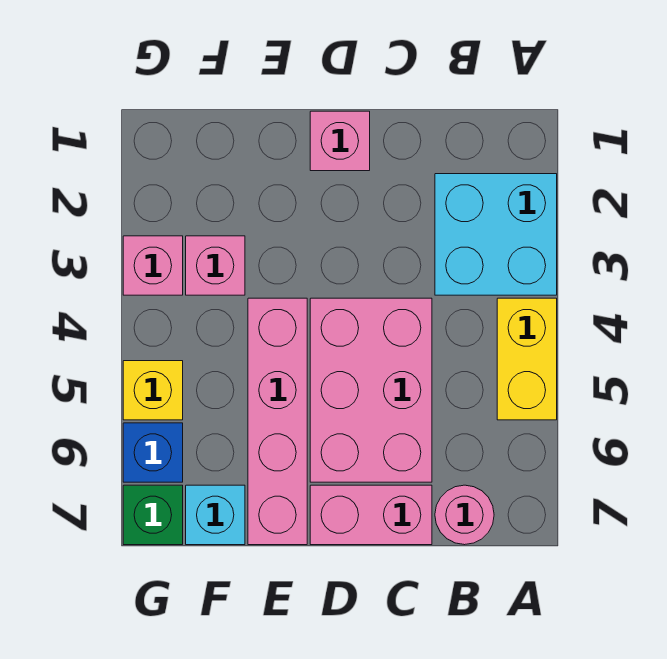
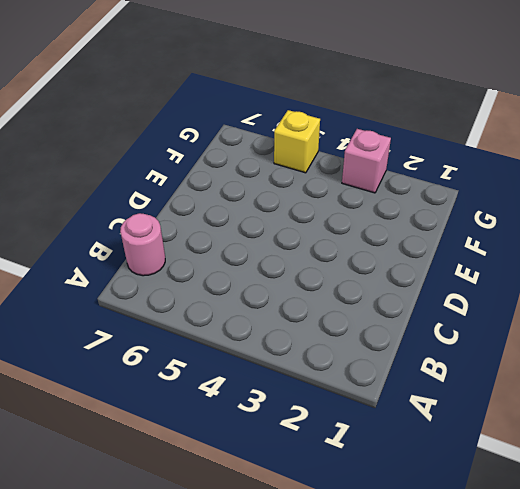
none -> cyan 2x2 brick [435,174,557,295]
none -> yellow 1x2 brick [497,298,557,420]
none -> pink 2x3 brick [310,298,432,482]

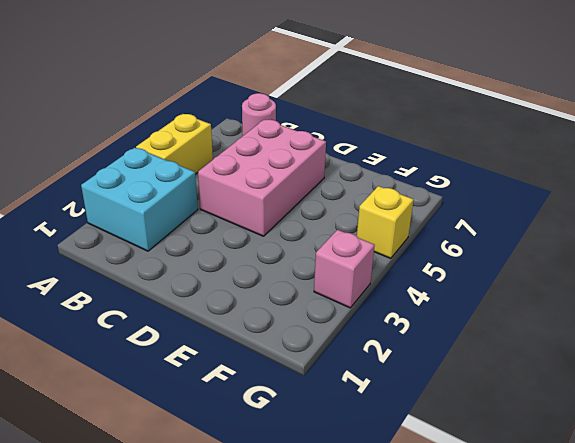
none -> pink 1x2 brick [310,485,432,545]
none -> pink 1x1 brick [310,111,370,171]
none -> pink 1x4 brick [248,298,307,545]

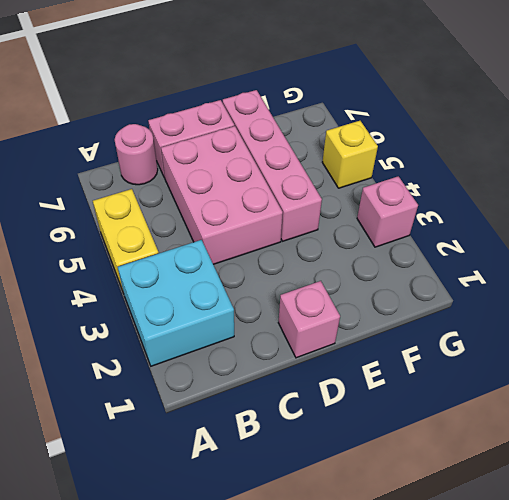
none -> pink 1x1 brick [186,236,245,295]
none -> cyan 1x1 brick [186,485,245,545]
none -> blue 1x1 brick [123,423,183,482]

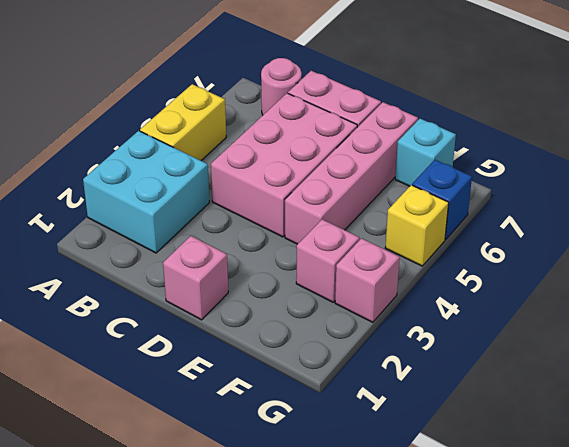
none -> green 1x1 brick [123,485,183,545]

